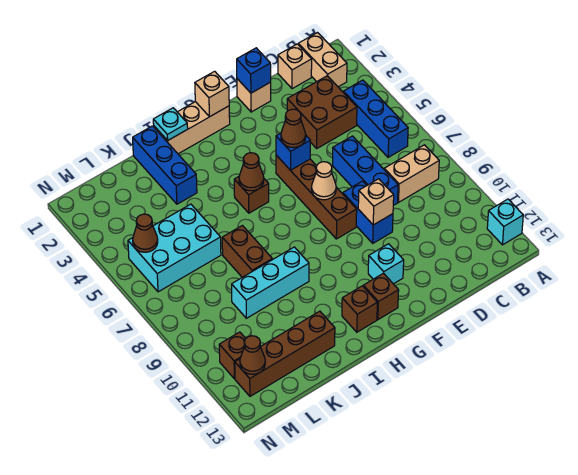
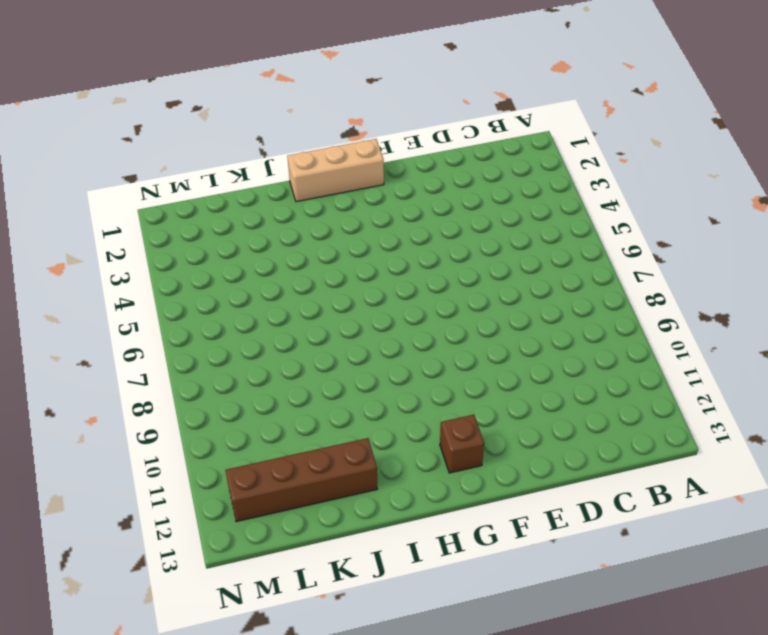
none -> cyan 1x1 brick [487,199,523,245]
none -> tan 1x2 brick [298,33,347,87]
none -> blue 1x3 brick [343,80,408,157]
none -> tan 1x2 brick [384,145,439,202]

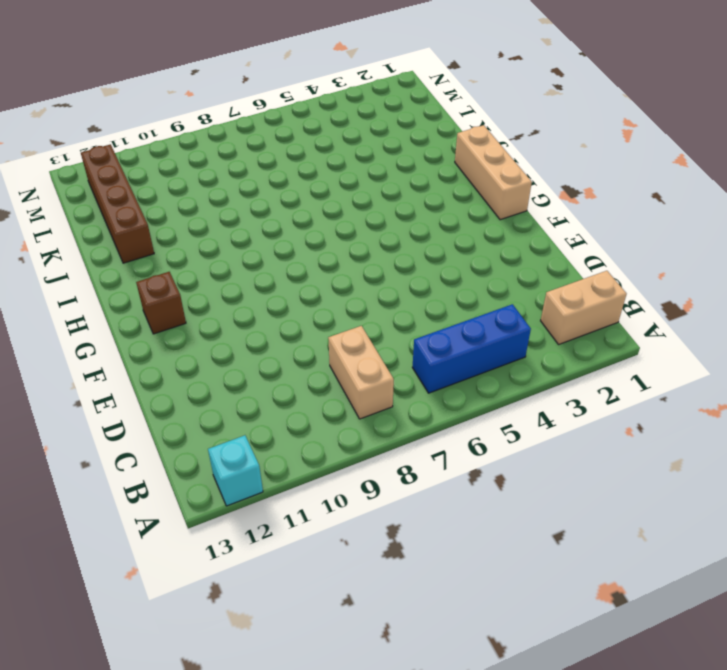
none -> tan 1x1 brick [278,44,312,89]
none -> brown 2x2 brick [287,76,357,148]
none -> blue 1x3 brick [333,136,398,206]
none -> tan 1x1 brick [237,79,271,112]

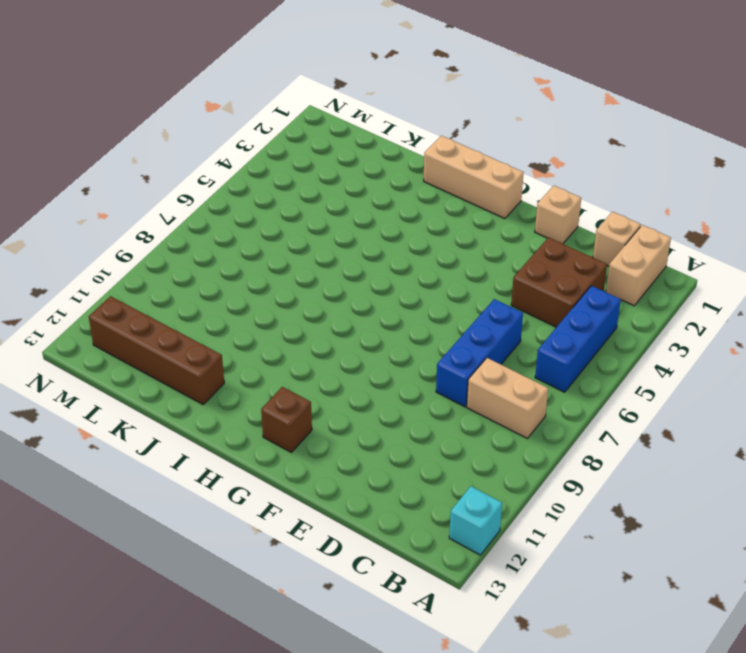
none -> blue 1x2 brick [343,181,393,243]
none -> brown 1x4 brick [276,155,357,239]
none -> cyan 1x1 brick [368,244,404,284]
none -> brown 1x1 brick [234,177,269,213]

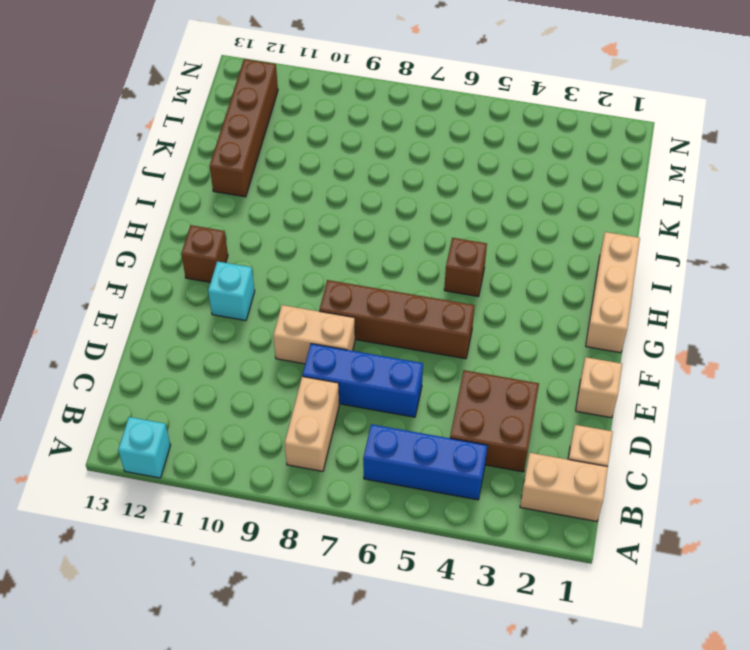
tan 1x2 brick [273,305,355,364] -> blue 1x2 brick [343,181,393,243]
none -> brown 1x1 brick [342,286,377,332]
none -> cyan 1x3 brick [232,247,309,318]
none -> blue 1x3 brick [133,126,197,204]
none -> brown 1x2 brick [222,226,272,277]

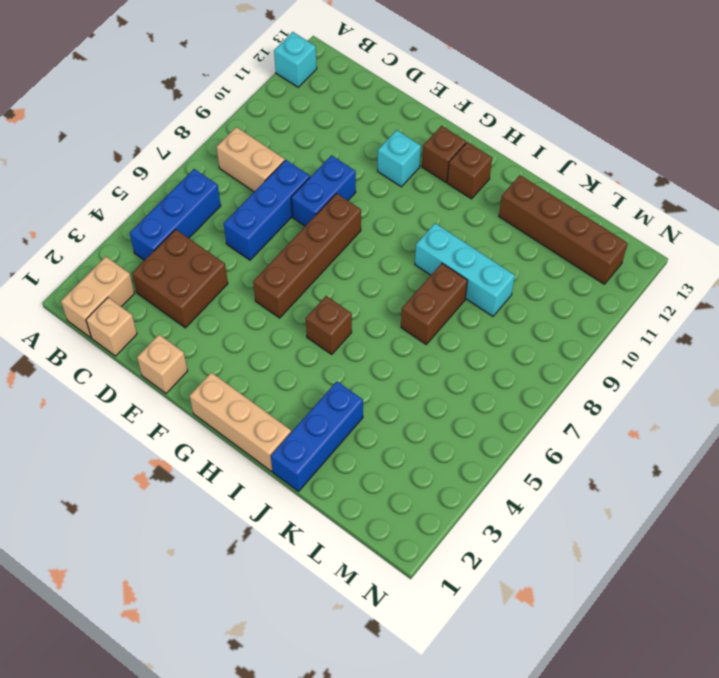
none -> cyan 2x3 brick [128,204,221,292]
none -> brown 1x1 brick [219,332,246,379]
none -> blue 1x1 brick [237,48,271,93]
none -> tan 1x1 brick [358,179,394,225]

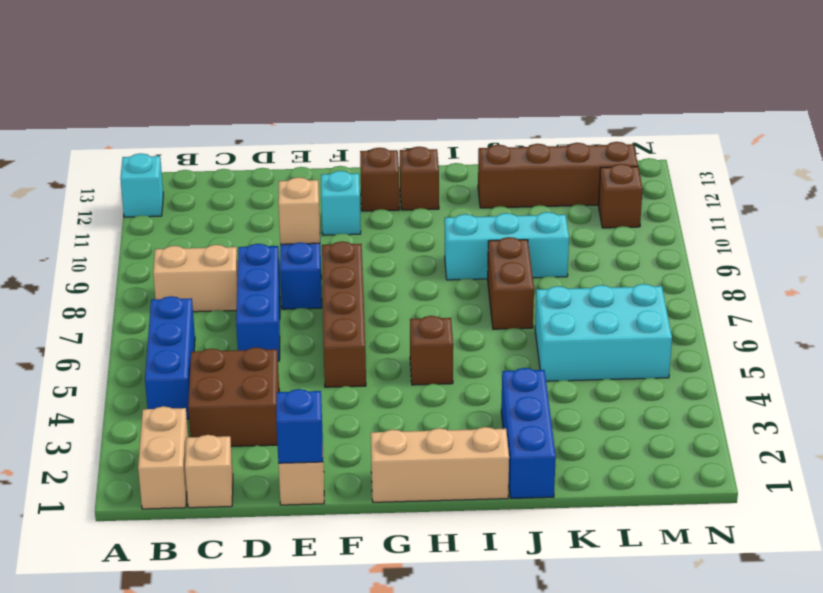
none -> blue 1x1 brick [276,133,310,170]
none -> tan 1x1 cone [311,162,336,200]
none -> tan 1x1 brick [195,71,229,117]
none -> brown 1x1 cone [239,153,264,191]

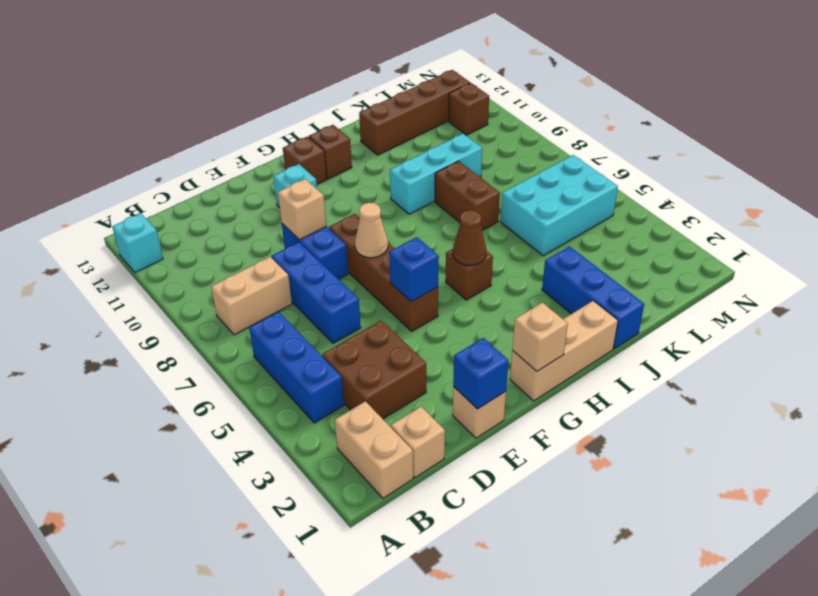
none -> cyan 1x1 plate [153,108,188,141]
none -> brown 1x1 cone [133,214,158,252]
none -> brown 1x1 cone [240,336,265,374]
none -> brown 1x1 cone [281,109,306,148]

